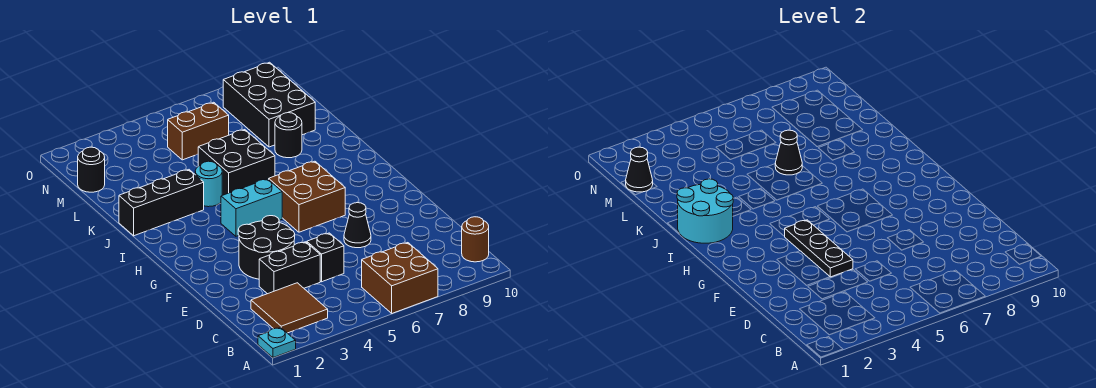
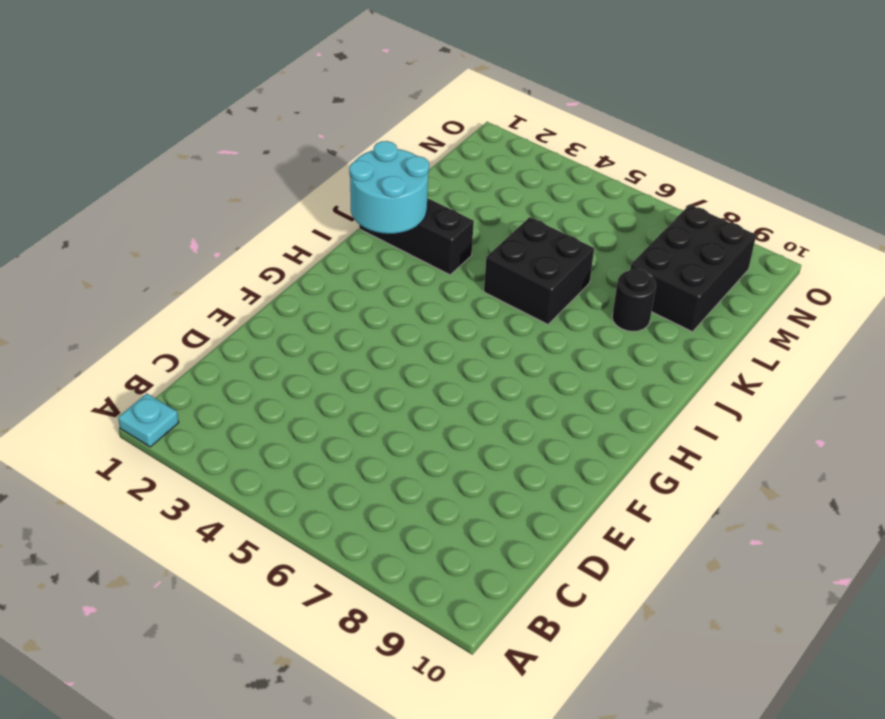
none -> brown 2x2 brick [362,243,438,313]
none -> brown 2x2 tile [251,283,328,333]
none -> brown 1x1 round brick [462,217,489,262]

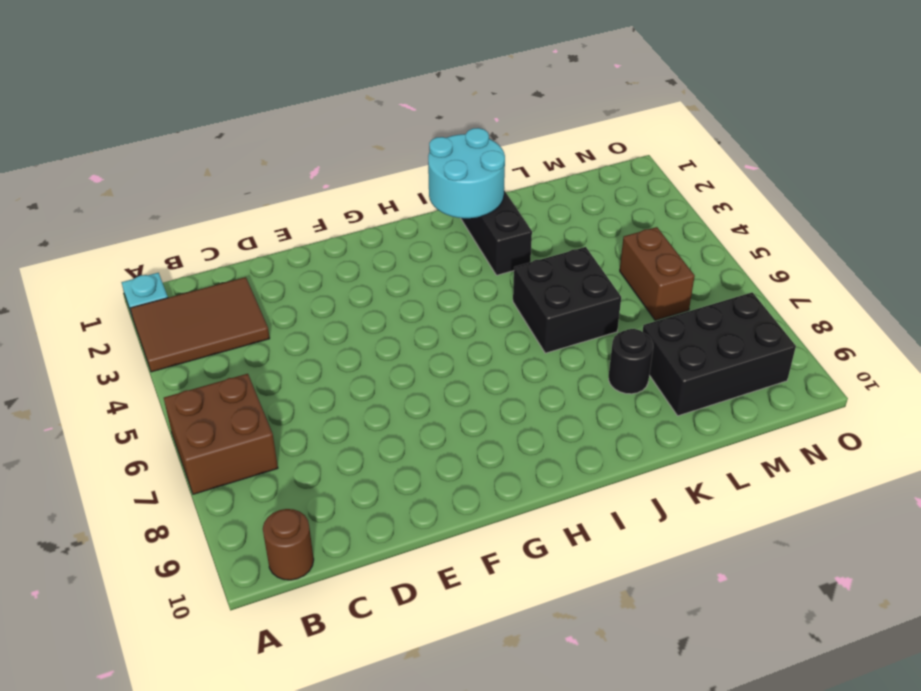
brown 2x3 tile [130,277,270,372] -> brown 2x2 tile [251,283,328,333]
none -> black 1x2 brick [259,242,320,294]
none -> black 1x1 brick [307,233,344,282]
none -> black 2x2 round brick [238,216,295,279]

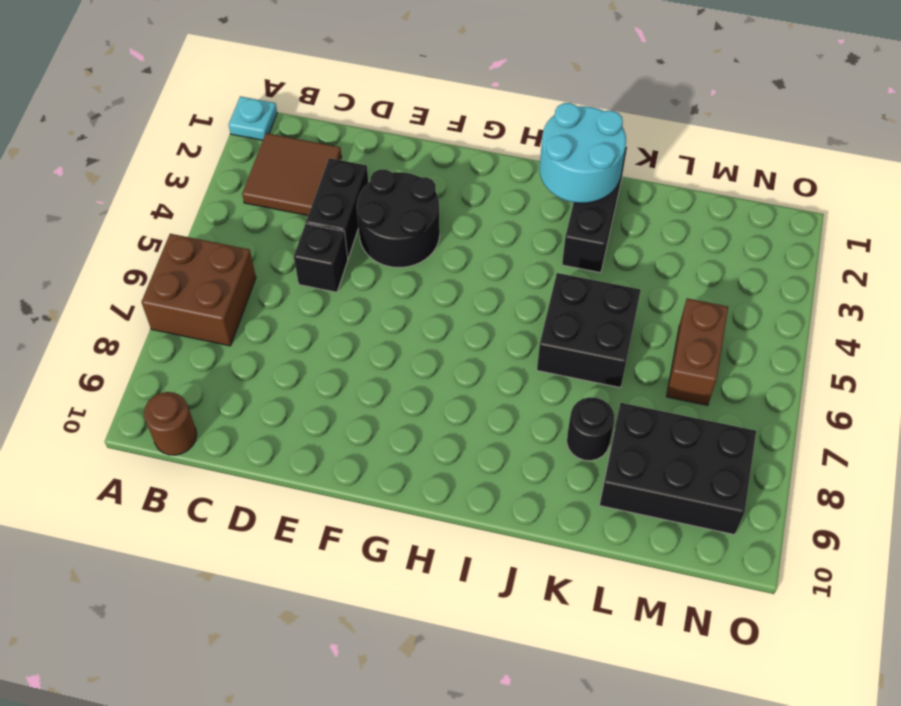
none -> black 1x1 cone [344,203,371,248]
none -> brown 2x2 brick [269,161,345,232]
none -> cyan 1x2 brick [221,179,282,236]

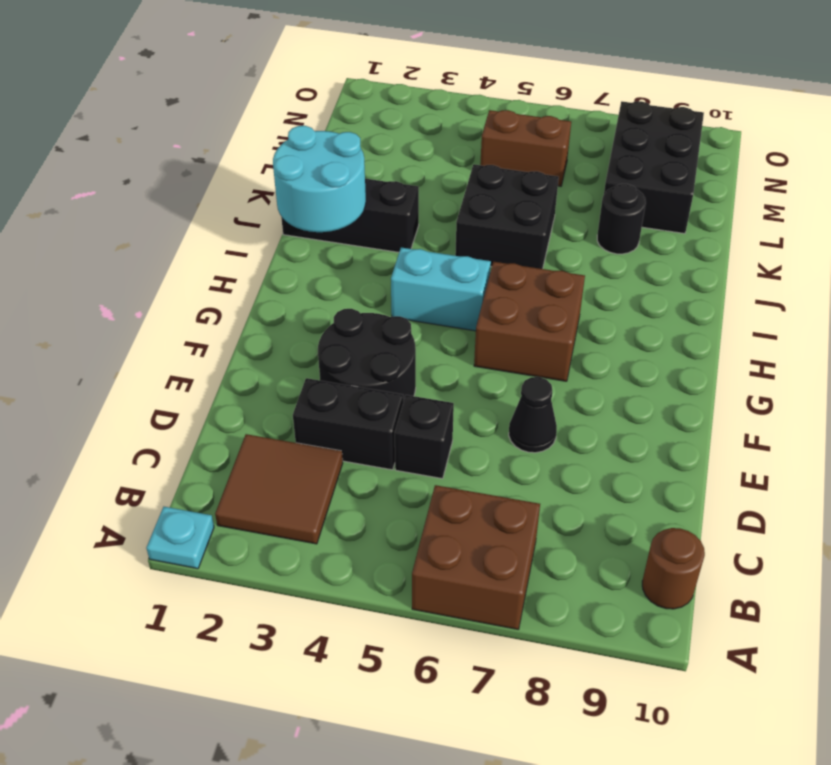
none -> cyan 1x1 round brick [195,161,222,207]
none -> black 1x1 round brick [78,147,105,192]
none -> black 1x3 plate [785,220,853,277]

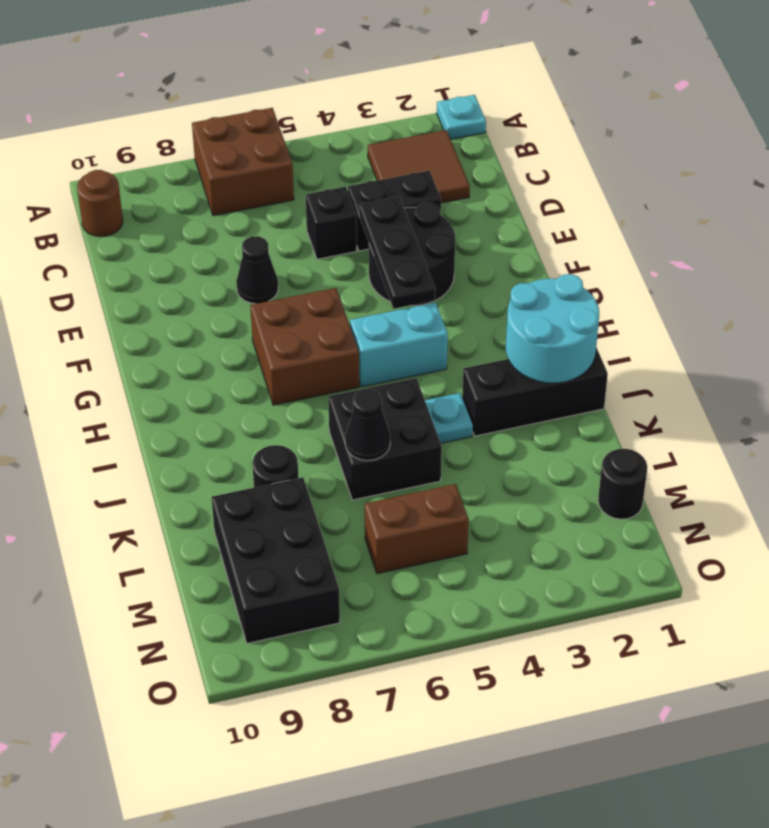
cyan 1x1 plate [425,393,473,443] -> cyan 1x1 round brick [195,161,222,207]
none -> black 1x1 cone [626,147,653,192]

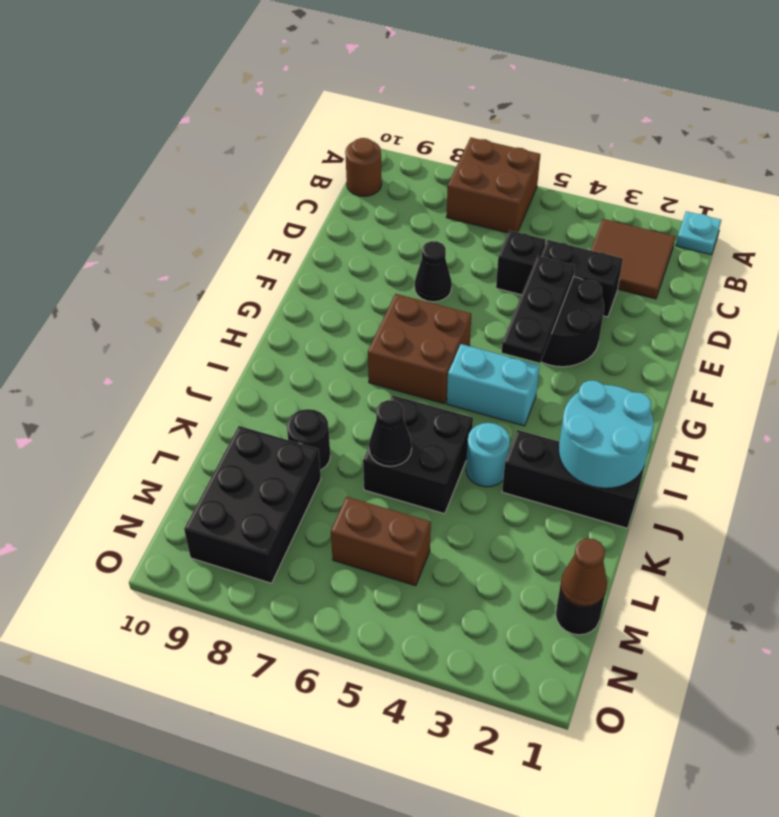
brown 1x1 cone [560,538,607,607] -> black 1x1 cone [626,147,653,192]

